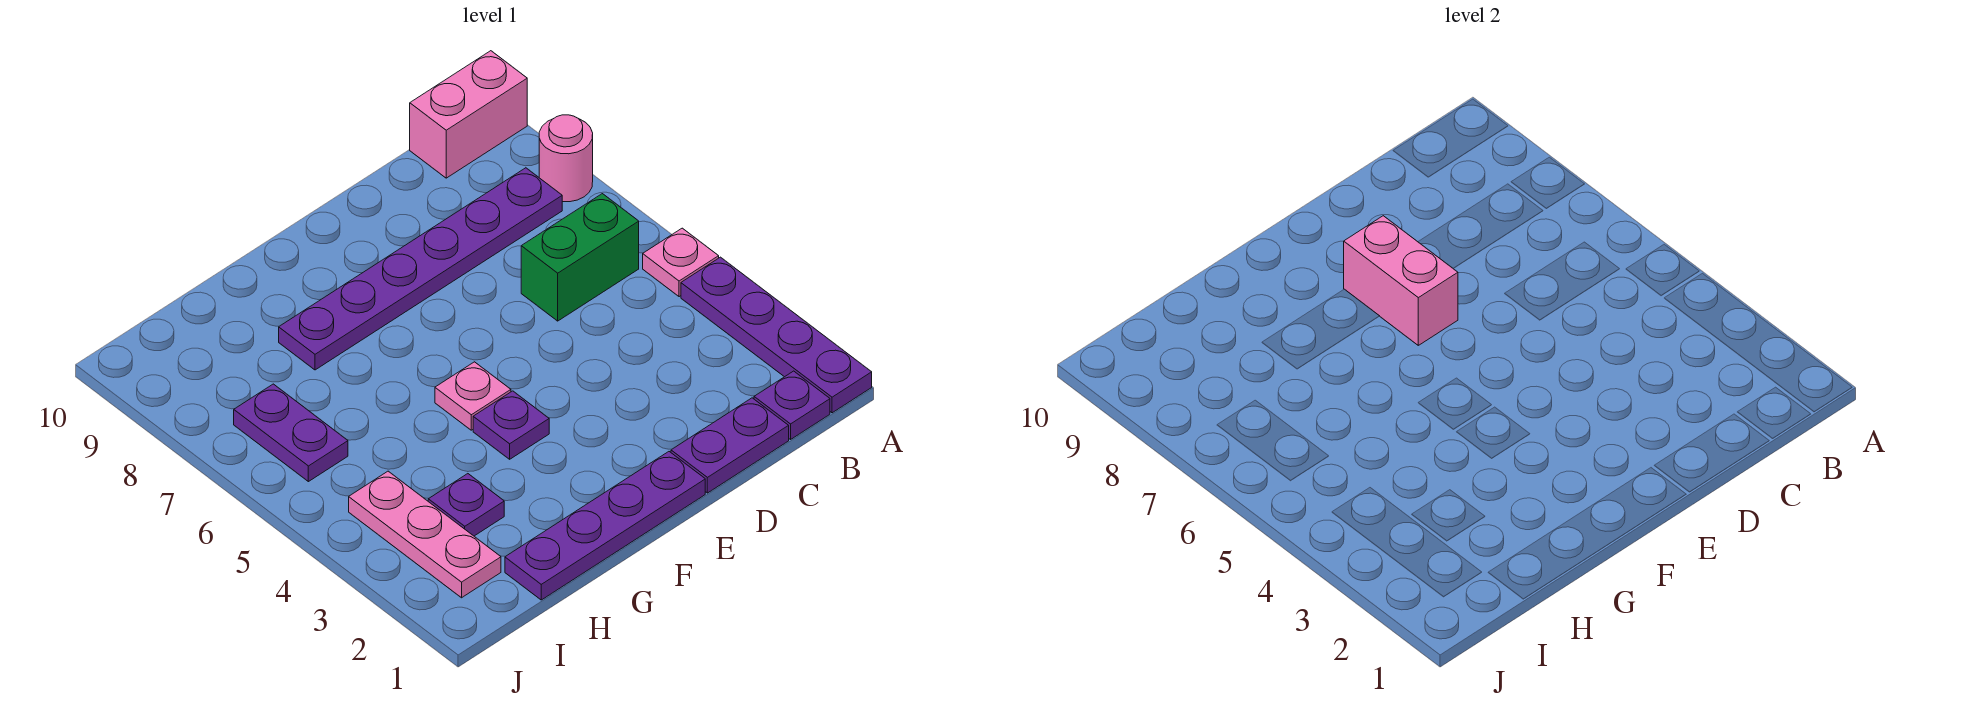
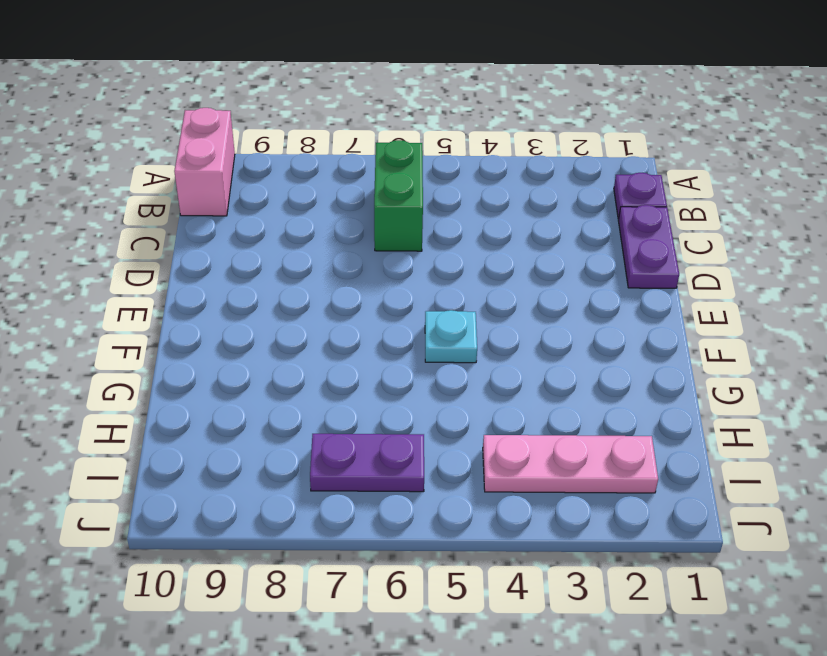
cyan 1x1 plate [425,310,477,363] -> pink 1x1 plate [435,362,511,430]
none -> purple 1x4 plate [681,257,872,413]
none -> pink 1x1 plate [643,228,719,297]
none -> pink 1x1 round brick [539,115,593,202]

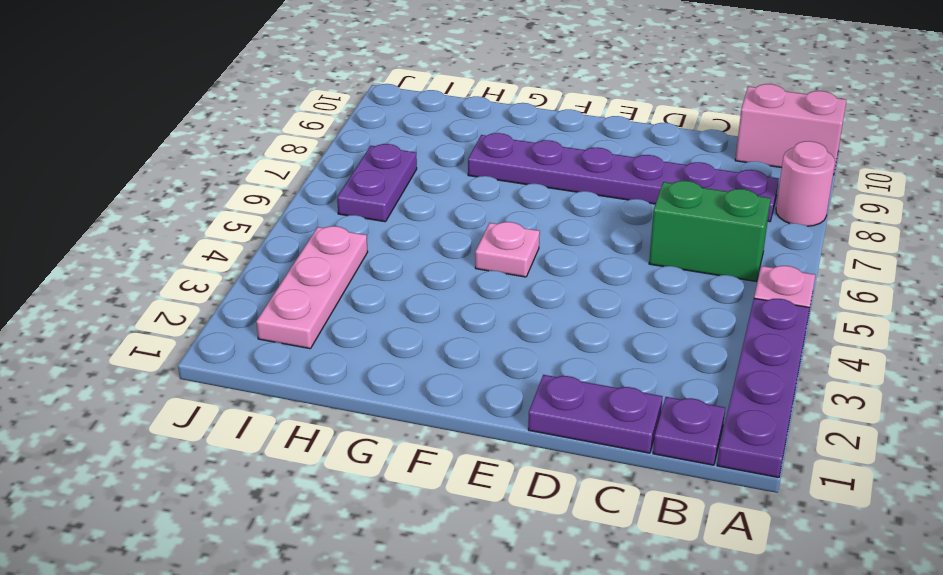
none -> purple 1x4 plate [505,452,705,600]
none -> purple 1x1 plate [473,391,549,459]
none -> purple 1x1 plate [428,474,504,536]

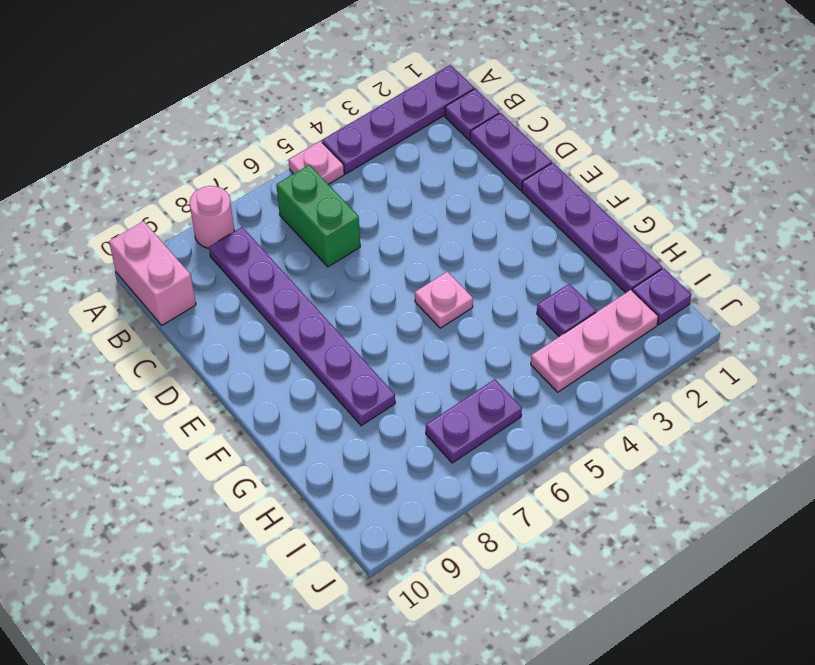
purple 1x1 plate [632,268,691,325] -> purple 1x1 plate moved to [473,391,549,459]
none -> pink 1x2 brick [1344,216,1458,345]

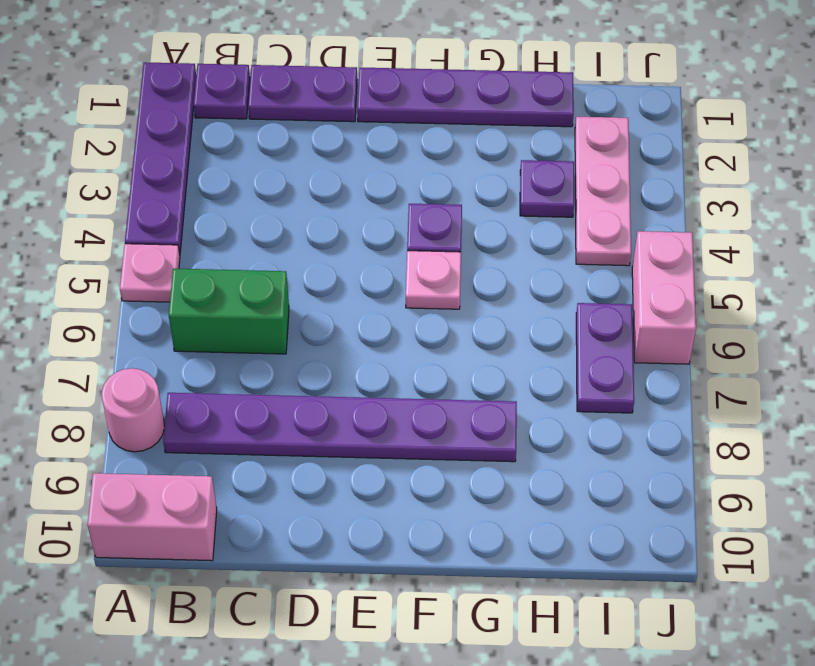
pink 1x2 brick [632,231,696,364] -> pink 1x2 brick moved to [1344,216,1458,345]

